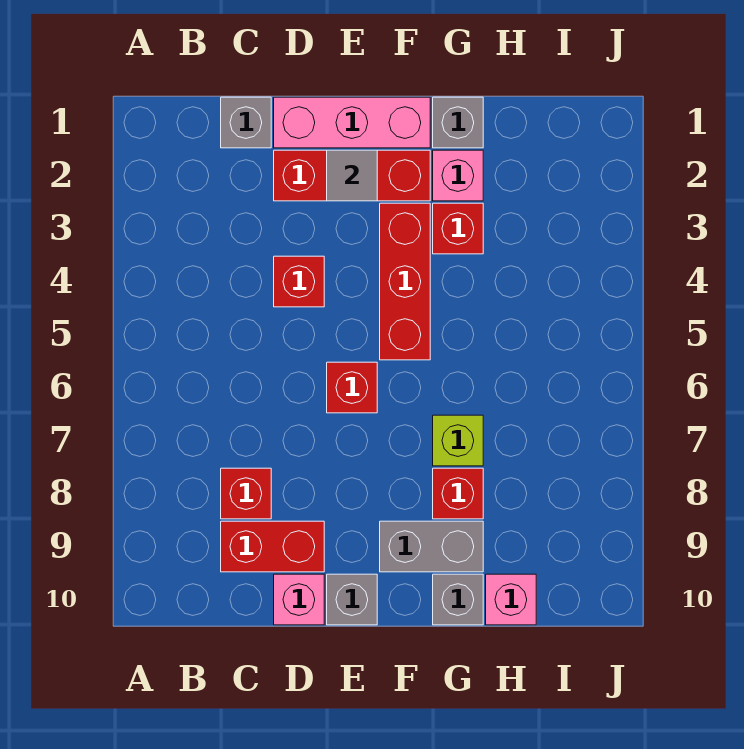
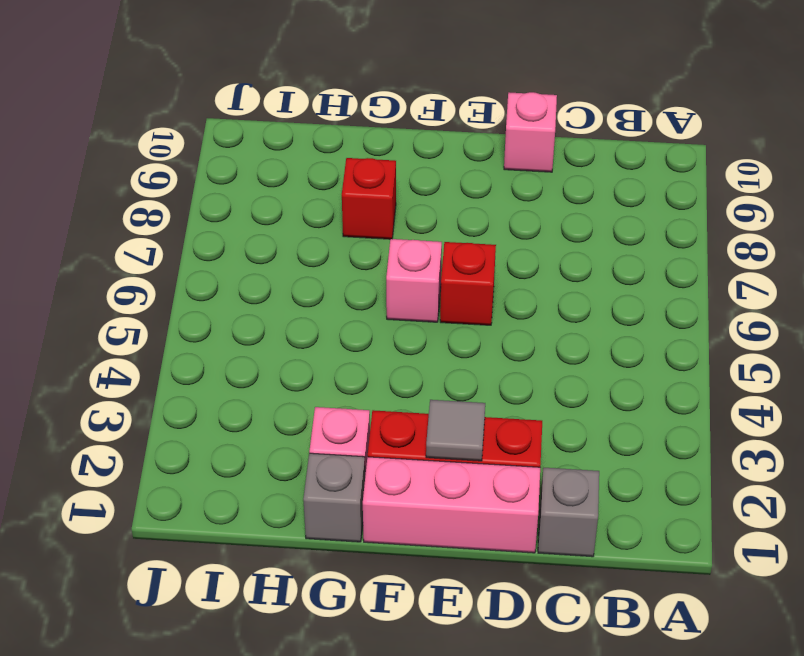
pink 1x1 brick [386,239,442,322] -> pink 1x1 brick moved to [486,574,536,625]
none -> red 1x1 brick [221,468,271,519]
none -> red 1x2 brick [221,521,324,572]
none -> red 1x1 brick [274,256,324,307]

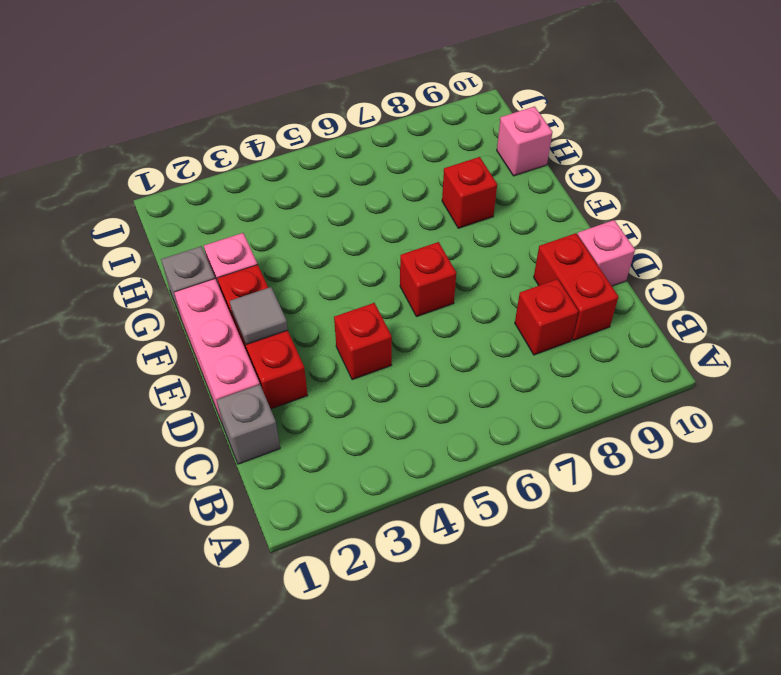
none -> grey 1x1 brick [327,574,377,625]
none -> red 1x3 brick [380,203,430,360]
none -> grey 1x2 brick [380,521,483,572]

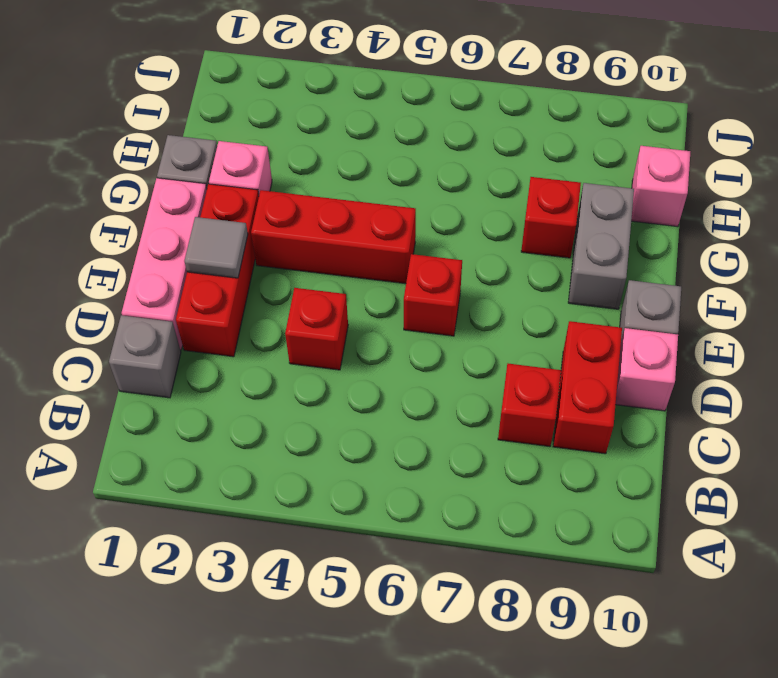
none -> red 1x1 brick [433,203,483,254]
none -> lime 1x1 brick [433,415,483,466]
none -> grey 1x1 brick [433,574,483,625]

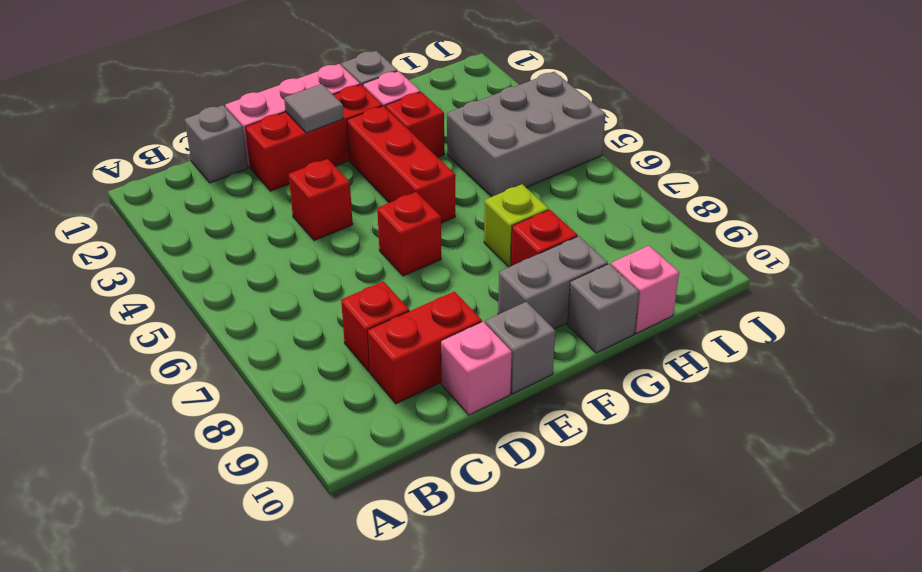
grey 2x3 brick [447,72,606,197] -> none

